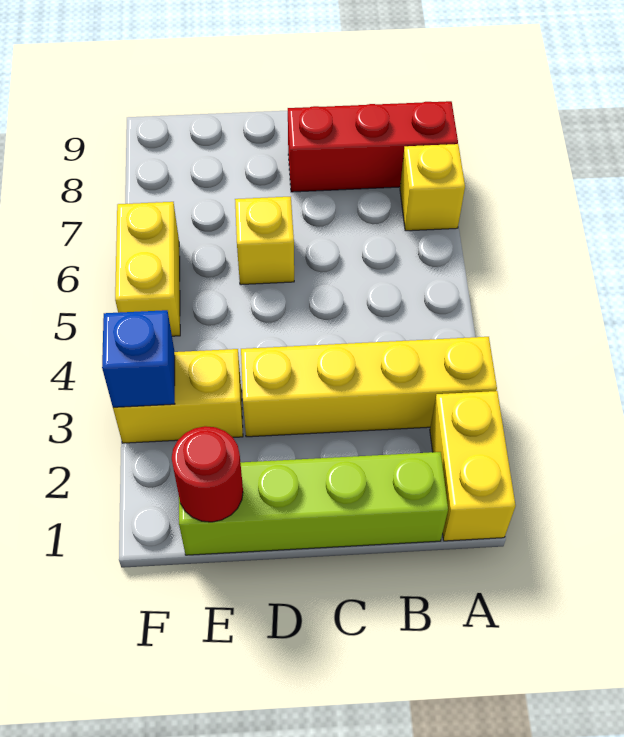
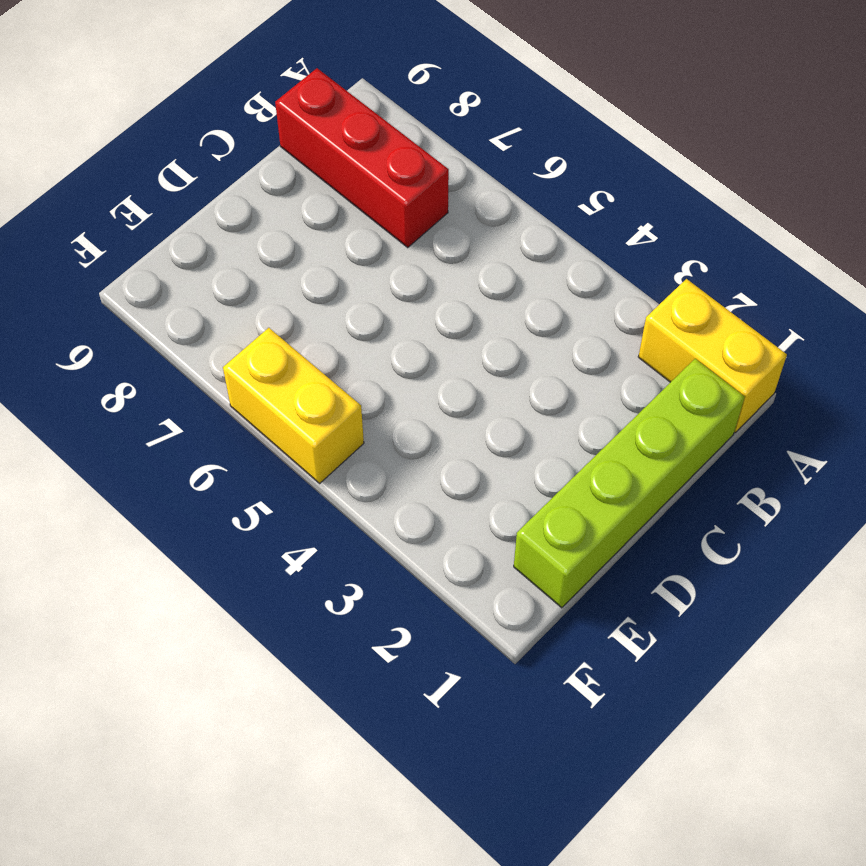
red 1x3 brick [275,68,449,247] -> red 1x3 brick turned to [288,101,458,192]
none -> yellow 1x4 brick [241,337,497,437]
none -> yellow 1x1 brick [400,144,465,231]

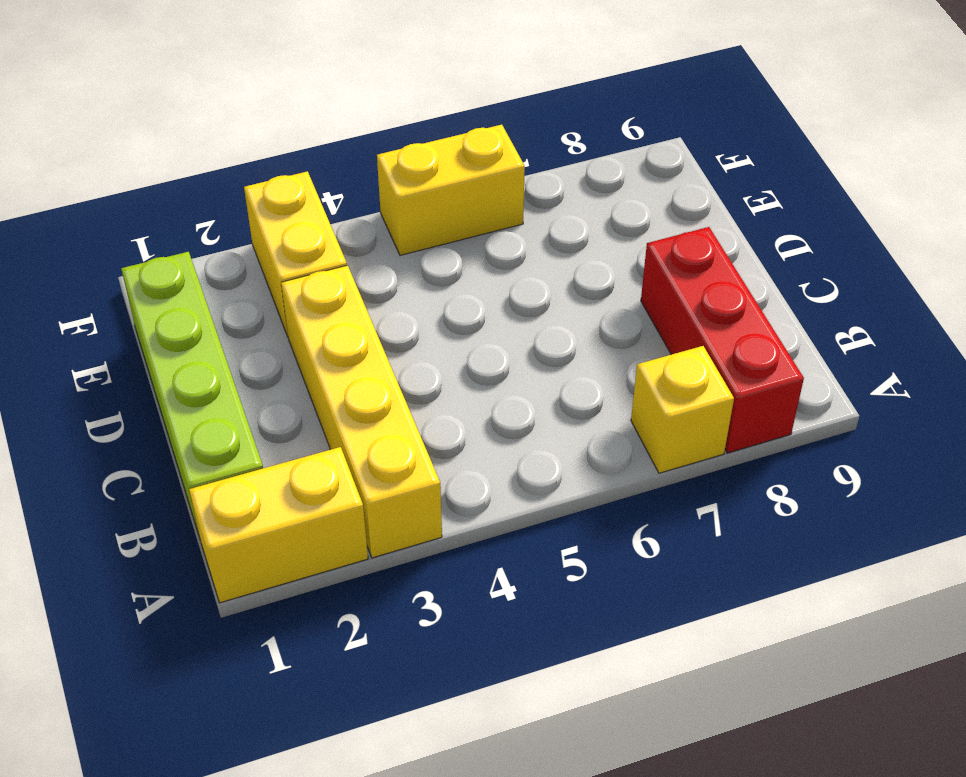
none -> yellow 1x1 brick [235,197,294,285]
none -> red 1x1 round brick [172,426,243,522]

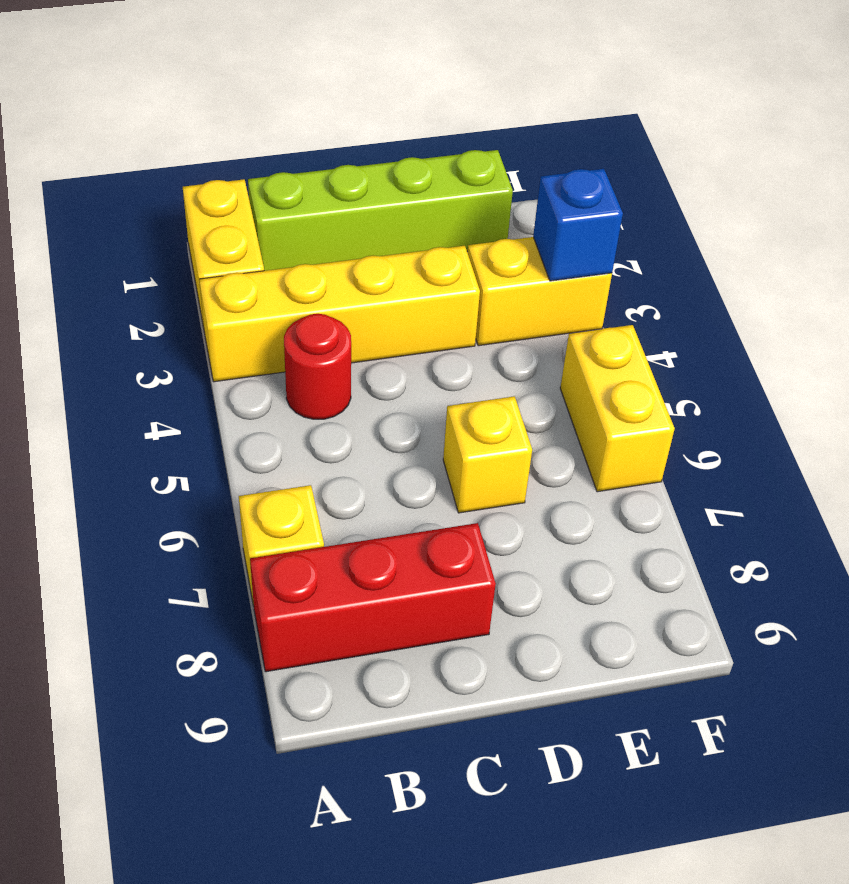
red 1x1 round brick [284,314,351,419] -> red 1x1 round brick moved to [172,426,243,522]

